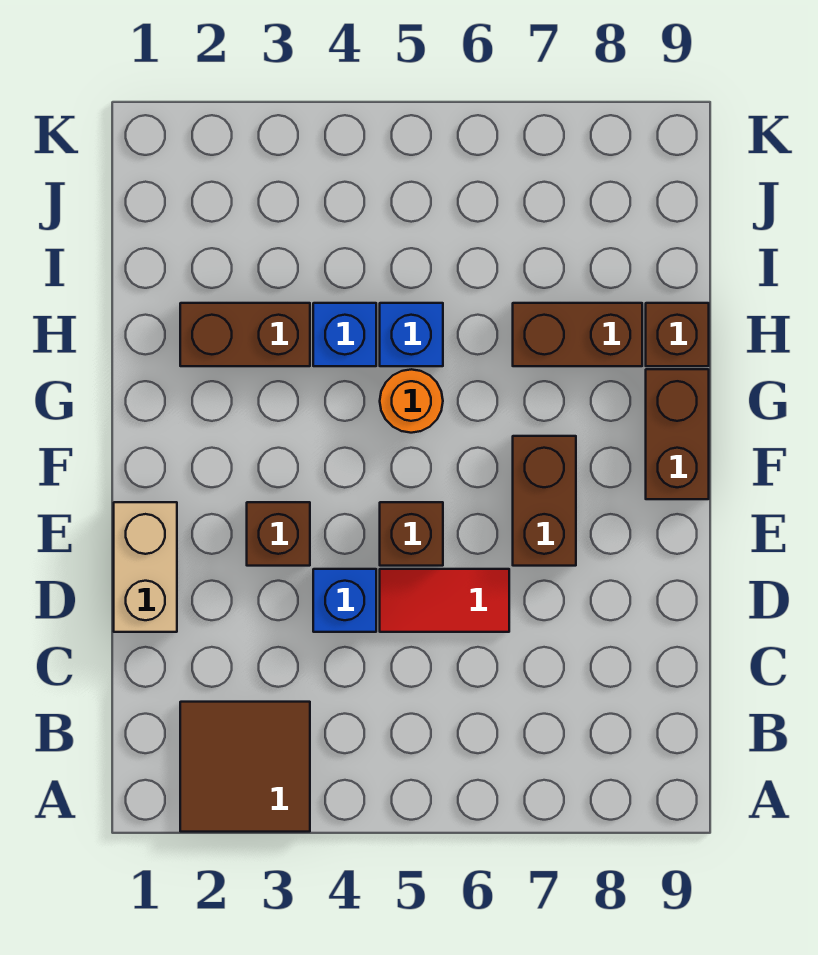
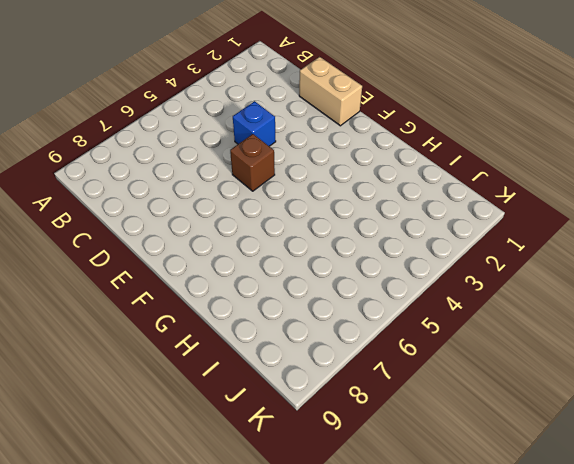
none -> brown 2x2 tile [180,702,310,832]
none -> red 1x2 tile [380,569,509,632]
none -> brown 1x1 brick [247,502,310,566]

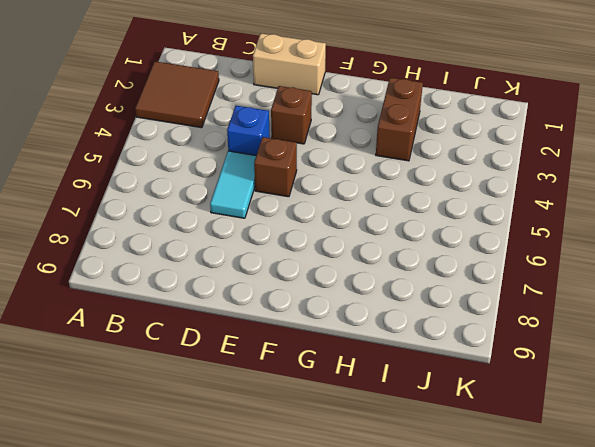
cyan 1x2 tile [210,151,256,218] -> red 1x2 tile [380,569,509,632]
none -> brown 1x2 brick [513,436,576,566]
none -> brown 1x2 brick [646,369,709,499]
none -> orange 1x1 round brick [380,369,443,433]

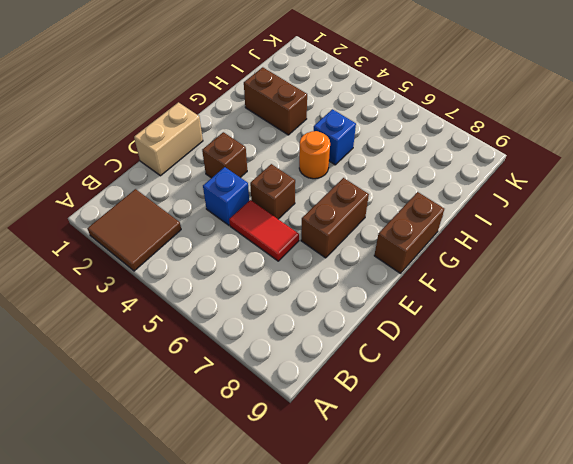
none -> blue 1x1 brick [313,303,376,366]
none -> brown 1x2 brick [513,303,642,366]
none -> brown 1x1 brick [646,303,709,366]

